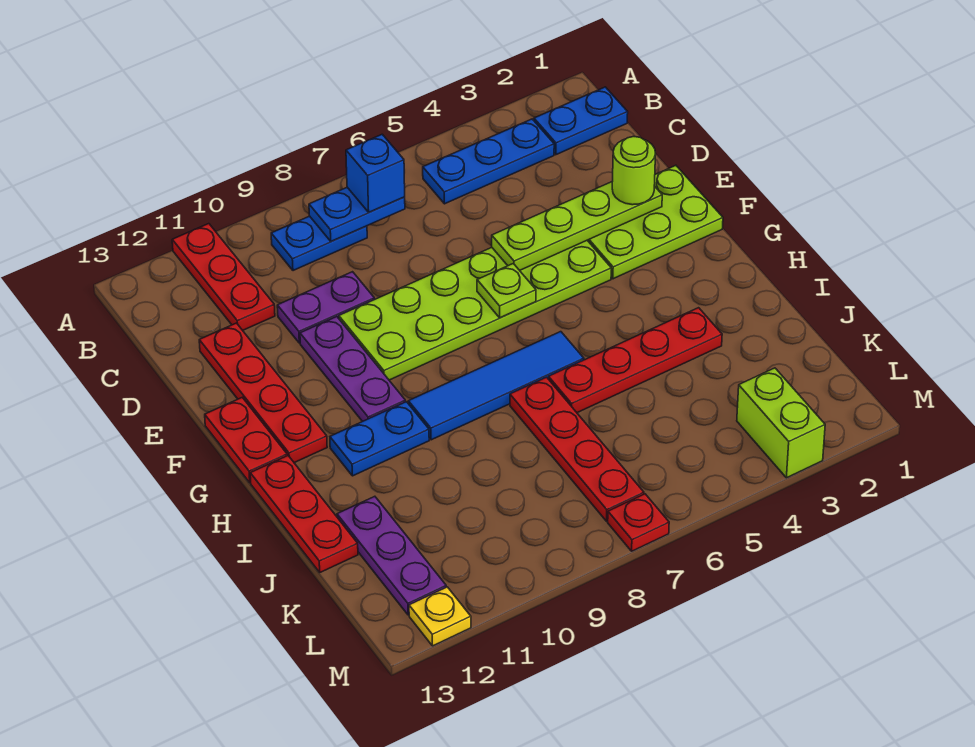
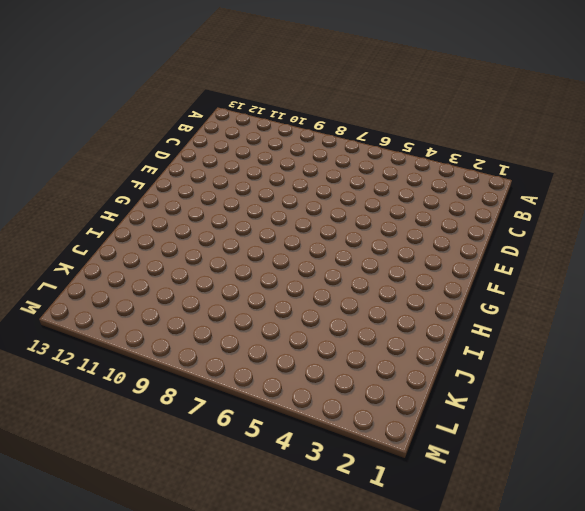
none -> red 1x3 plate [172,224,275,330]
none -> blue 1x2 plate [534,87,628,155]
none -> blue 1x3 plate [423,119,554,204]

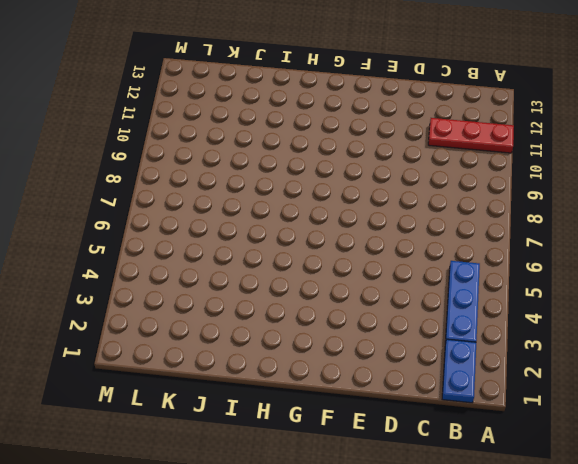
none -> blue 1x2 plate [271,216,367,271]
none -> purple 1x2 plate [277,272,374,343]
none -> red 1x4 plate [199,323,327,463]

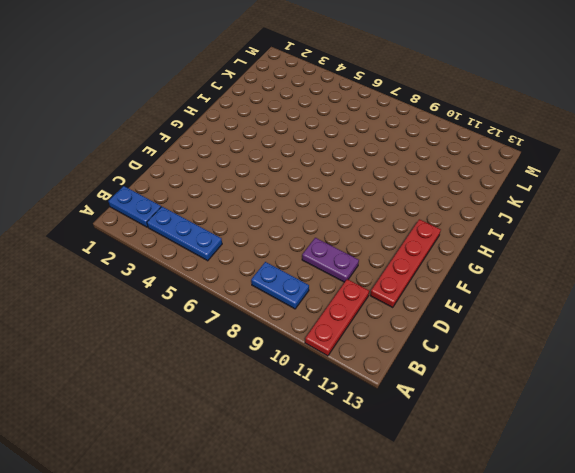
none -> lime 2x3 plate [587,165,723,279]
none -> lime 2x6 plate [339,241,611,380]
none -> purple 1x3 plate [300,317,405,422]

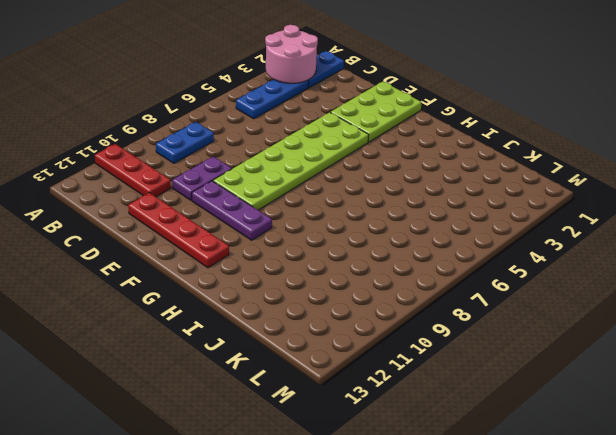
pink 2x2 round brick [265,25,318,83] -> none
none -> red 1x2 plate [205,397,287,483]
none -> blue 1x4 tile [408,332,584,440]
none -> blue 1x2 plate [330,402,429,476]

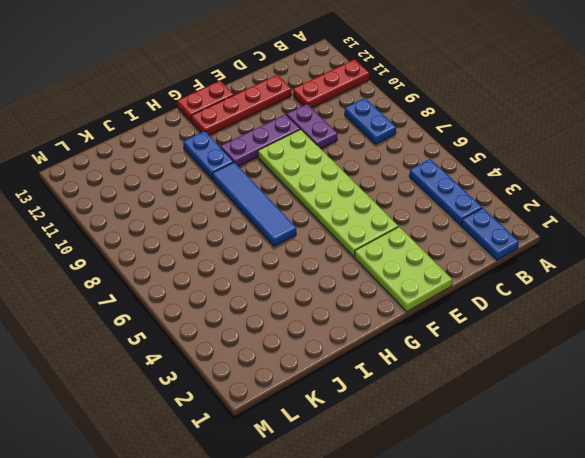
none -> red 1x3 plate [250,456,358,572]
none -> red 1x4 plate [549,308,722,413]
none -> red 1x4 plate [510,377,644,521]

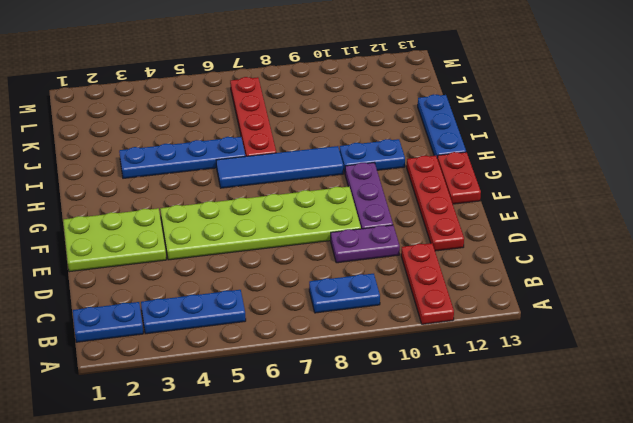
blue 1x3 plate [418,94,466,158] -> red 1x3 plate [250,456,358,572]
blue 1x4 plate [119,137,245,178] -> red 1x4 plate [549,308,722,413]
none -> purple 1x3 plate [337,496,446,615]
none -> lime 1x2 brick [737,368,825,478]
none -> red 1x1 plate [608,494,669,551]

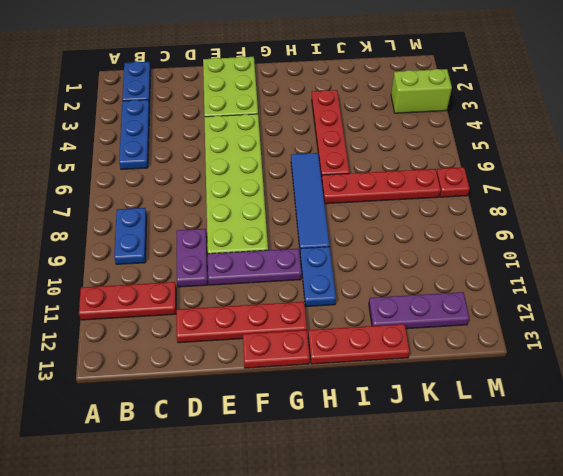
none -> yellow 1x1 plate [409,587,471,646]
none -> blue 1x2 plate [309,187,405,242]
none -> lime 1x4 plate [492,182,662,270]

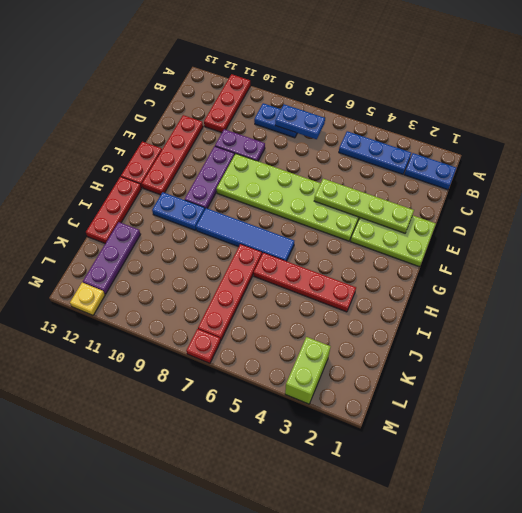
none -> lime 1x1 plate [477,264,536,318]
none -> blue 1x1 brick [346,134,405,212]
none -> lime 1x1 round brick [612,137,656,205]

